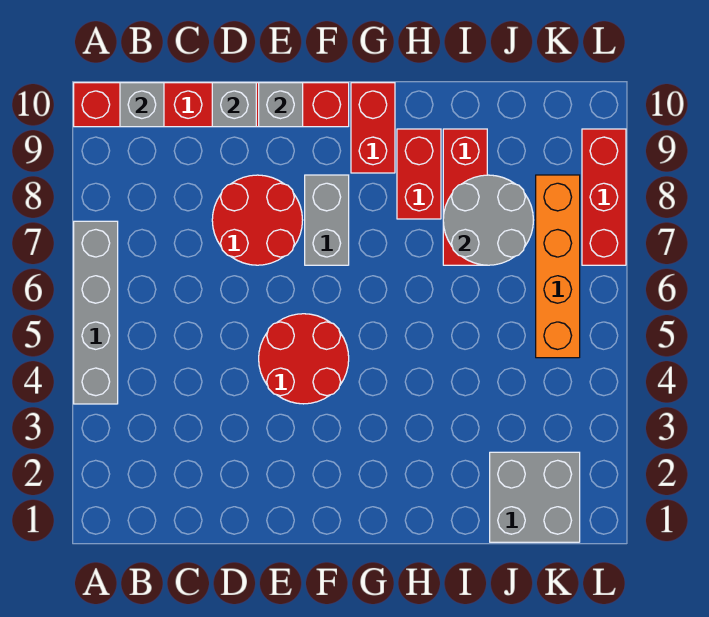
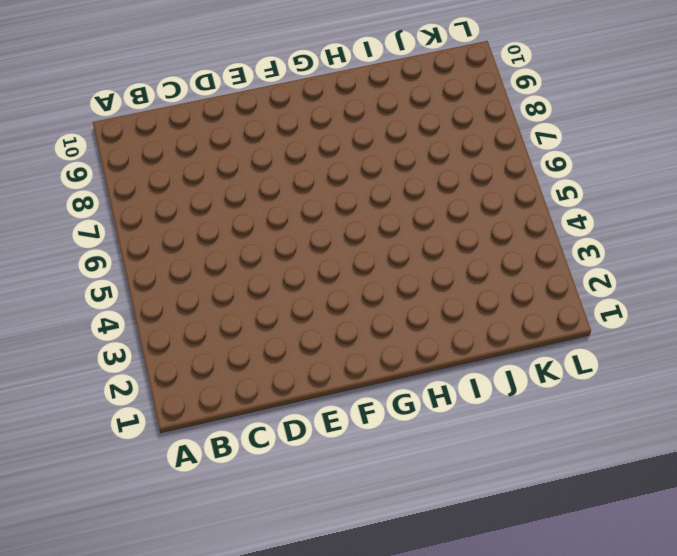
none -> grey 1x4 brick [74,221,118,404]
none -> red 1x6 brick [74,83,349,127]
none -> red 2x2 round brick [212,175,303,265]

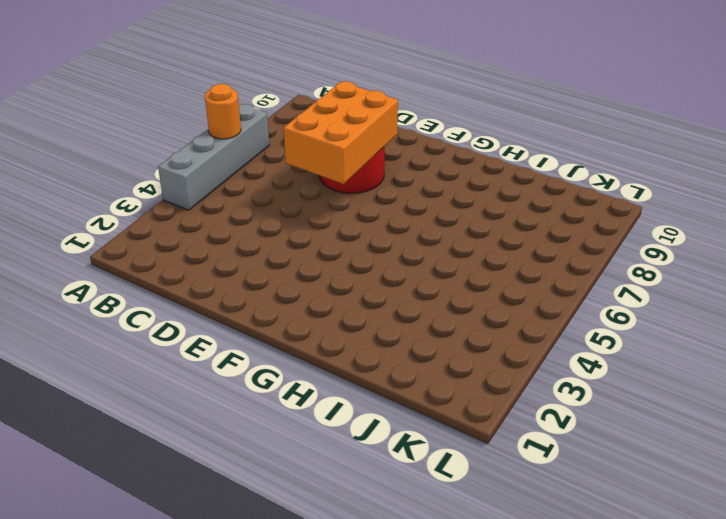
orange 1x1 round brick [205,84,241,139] -> none
orange 2x3 brick [284,81,398,184] -> none
none -> red 1x6 brick [74,83,349,127]
none -> red 2x2 round brick [259,314,349,404]
none -> grey 1x2 brick [305,175,349,265]

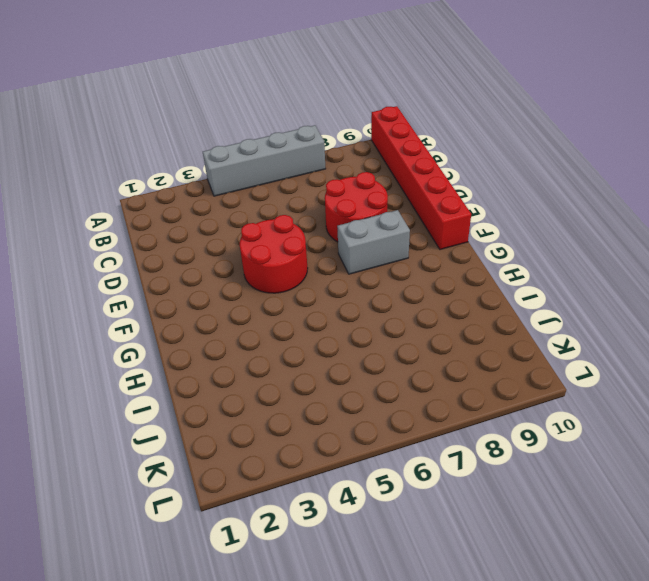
none -> red 1x2 brick [351,83,395,173]
none -> red 1x2 brick [397,129,441,219]
none -> red 1x3 brick [443,129,487,265]

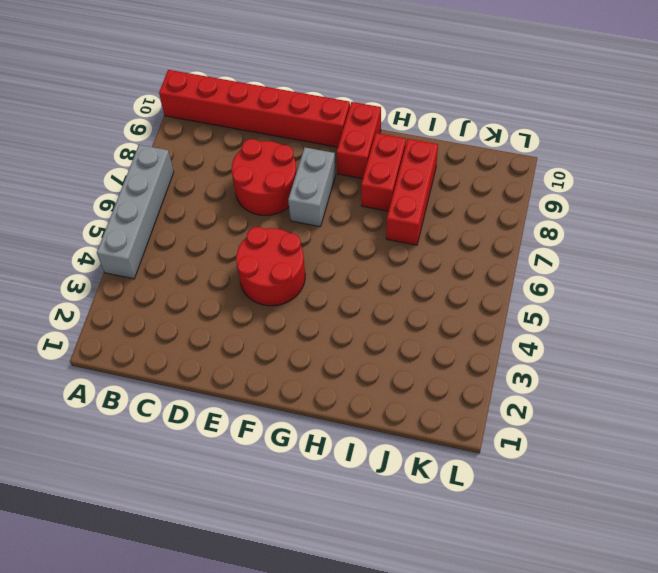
none -> grey 2x2 brick [490,452,580,542]
none -> orange 1x4 brick [536,175,580,358]
none -> red 1x3 brick [582,129,626,265]

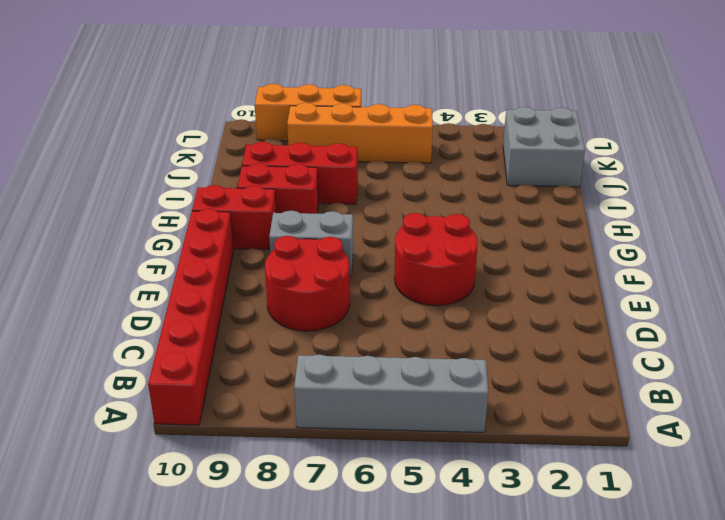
orange 1x3 brick [255,84,361,141] -> red 1x3 brick [582,129,626,265]
none -> grey 1x1 brick [120,83,164,127]
none -> grey 1x1 brick [212,83,256,127]
none -> grey 1x1 brick [259,83,303,127]

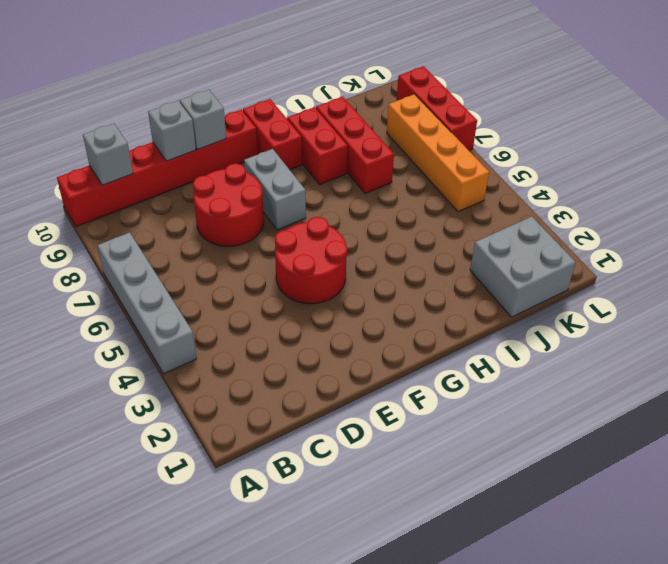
none -> grey 2x2 round brick [443,175,533,265]

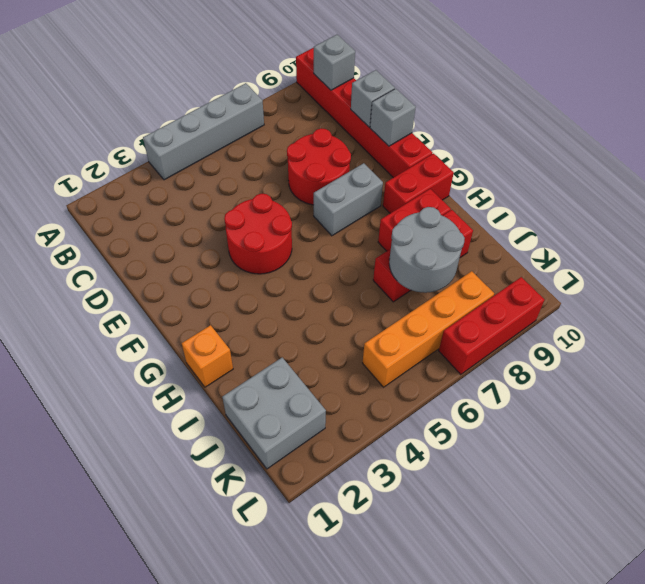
orange 1x1 brick [182,325,233,387] -> none

